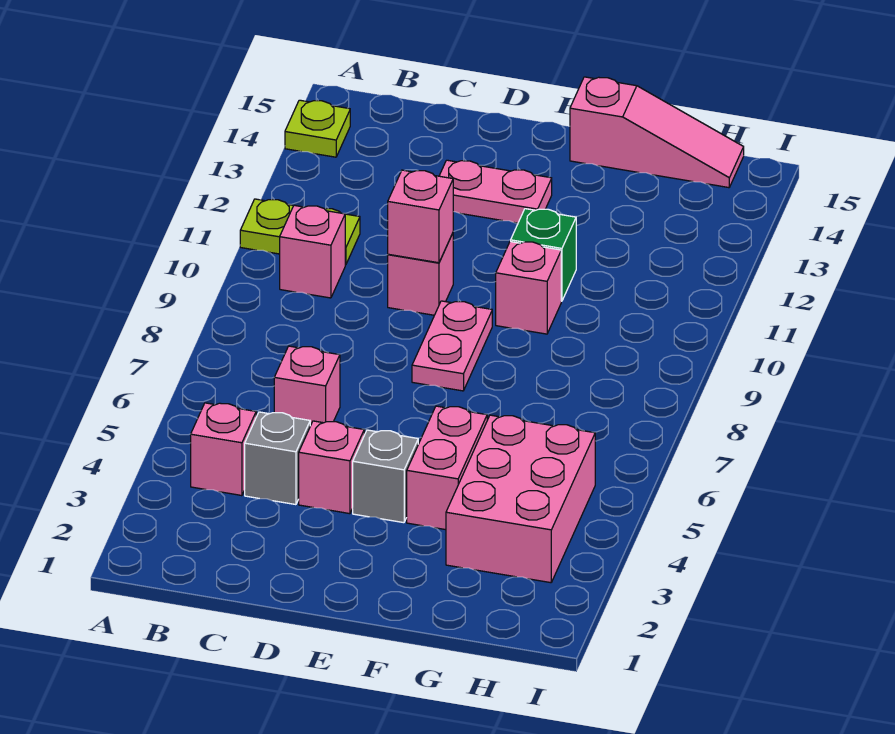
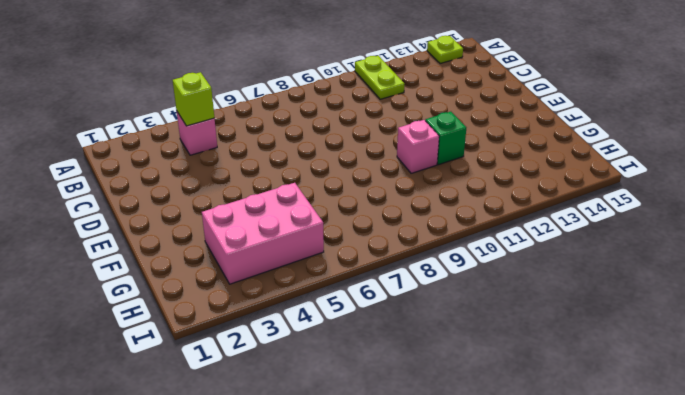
lime 1x1 brick [173,72,214,126] -> none
none -> pink 1x1 brick [280,205,345,298]
none -> grey 1x1 brick [245,412,310,505]
none -> pink 1x1 brick [274,346,340,426]

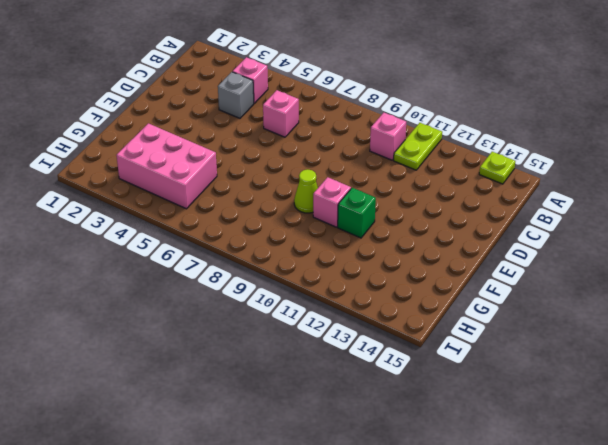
lime 1x1 cone [294,169,318,213] -> none
none -> pink 1x1 brick [299,421,364,514]
none -> pink 1x1 brick [388,233,453,315]
none -> pink 1x2 plate [439,160,552,223]

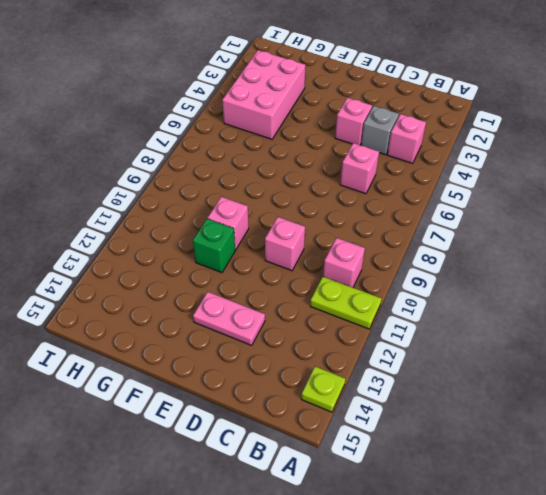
none -> grey 1x1 brick [353,430,418,523]
none -> pink 1x2 plate [412,301,492,391]
none -> pink 1x2 brick [407,406,487,530]

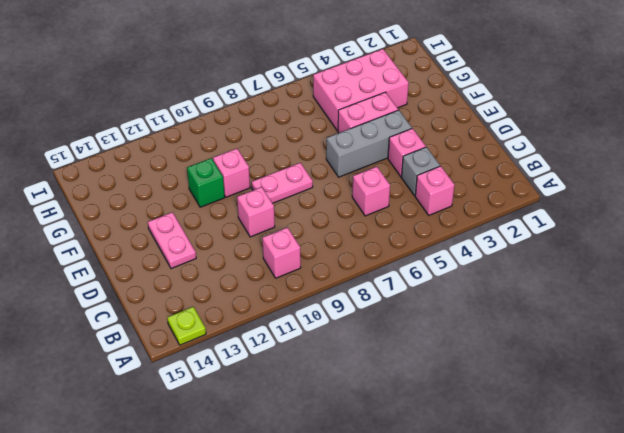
grey 1x3 brick [326,110,412,177] -> grey 1x1 brick [353,430,418,523]
none -> lime 1x2 plate [240,199,360,265]
none -> pink 1x3 slope [570,77,744,188]
none -> pink 1x1 brick [388,170,453,263]

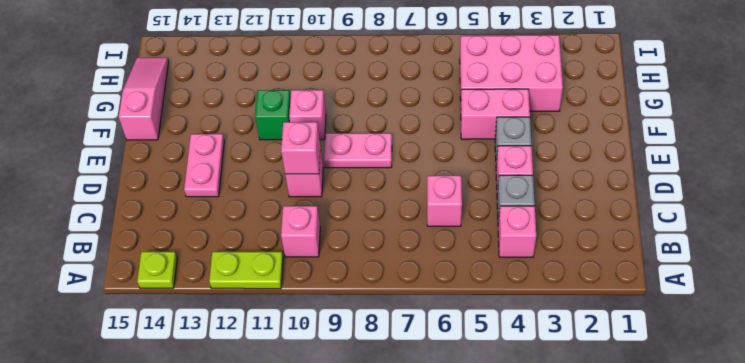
lime 1x2 plate [209,252,283,289] -> lime 1x2 plate turned to [240,199,360,265]

